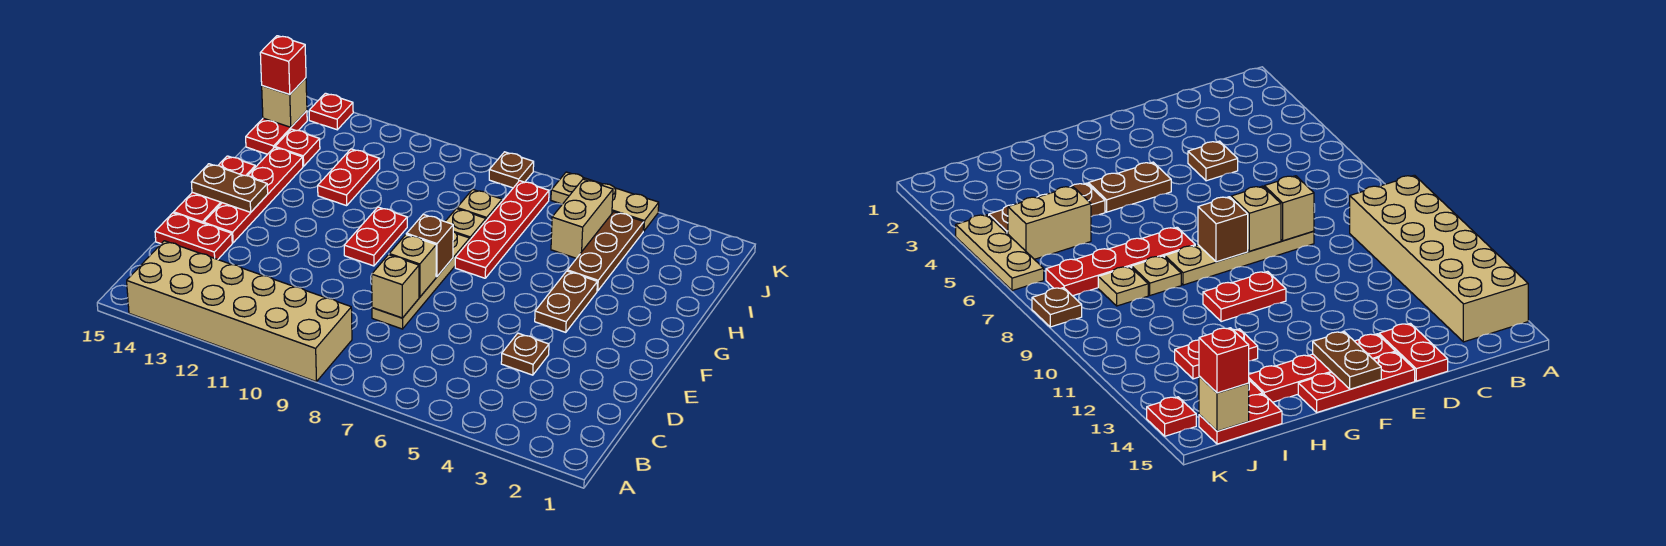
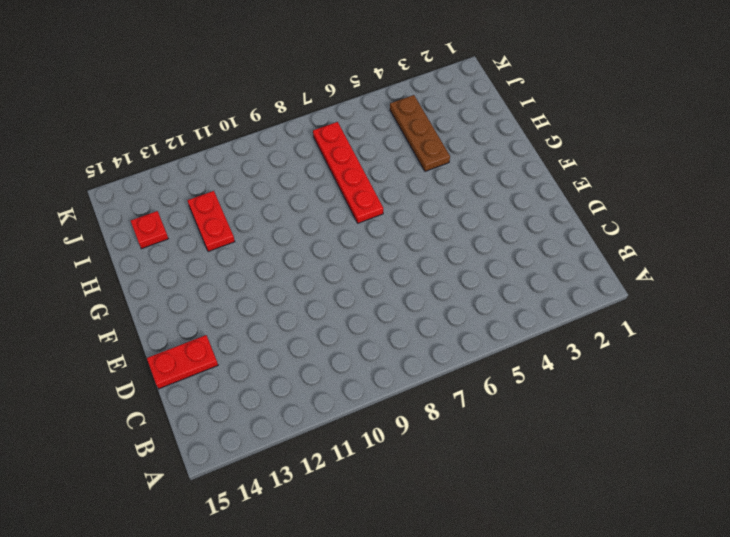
none -> tan 2x6 brick [127,241,352,382]
none -> brown 1x1 plate [501,333,549,375]
none -> tan 1x4 plate [372,232,470,329]

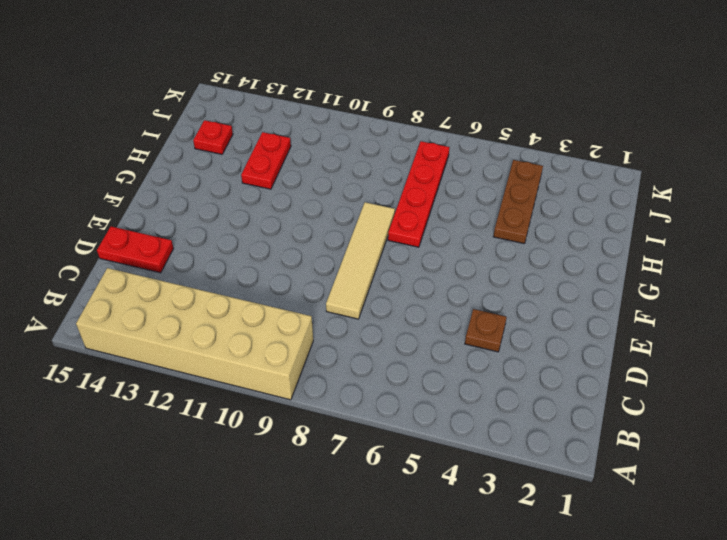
tan 1x4 tile [326,202,395,319] -> tan 1x4 plate [372,232,470,329]
none -> red 1x4 plate [204,147,303,243]
none -> red 1x3 plate [174,156,255,223]
none -> brown 1x2 plate [535,271,597,332]

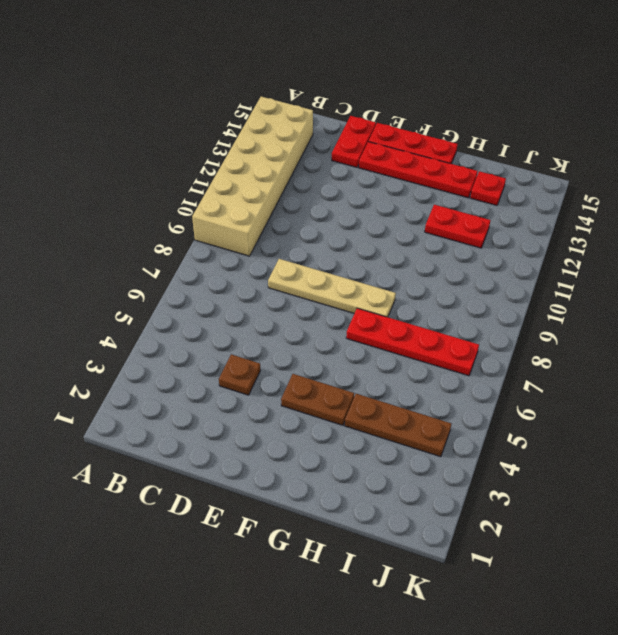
none -> red 1x2 plate [344,207,407,266]
none -> tan 1x1 plate [445,209,486,239]
none -> tan 1x2 brick [551,179,613,258]

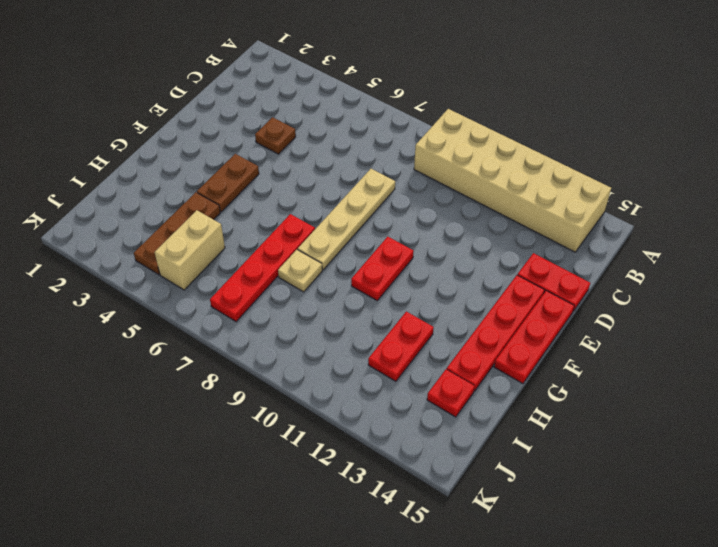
none -> tan 1x1 plate [457,189,502,220]
none -> red 1x2 plate [246,111,307,154]
none -> tan 1x3 plate [551,172,659,231]

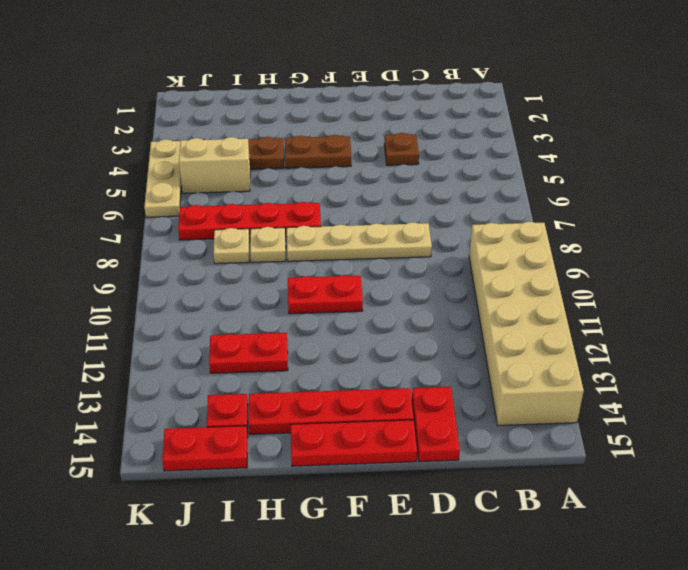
none -> brown 1x1 plate [489,152,534,188]
none -> red 1x1 plate [309,93,353,130]
none -> tan 1x1 brick [372,255,419,318]

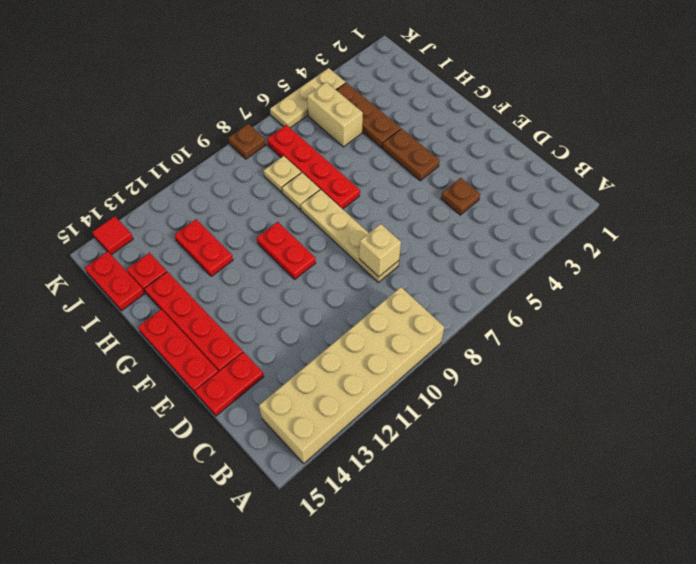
red 1x1 tile [92,216,133,255] -> red 1x1 plate [309,93,353,130]
none -> tan 1x1 brick [389,234,436,297]
none -> brown 1x1 brick [407,214,454,277]
none -> brown 1x2 plate [191,164,268,212]

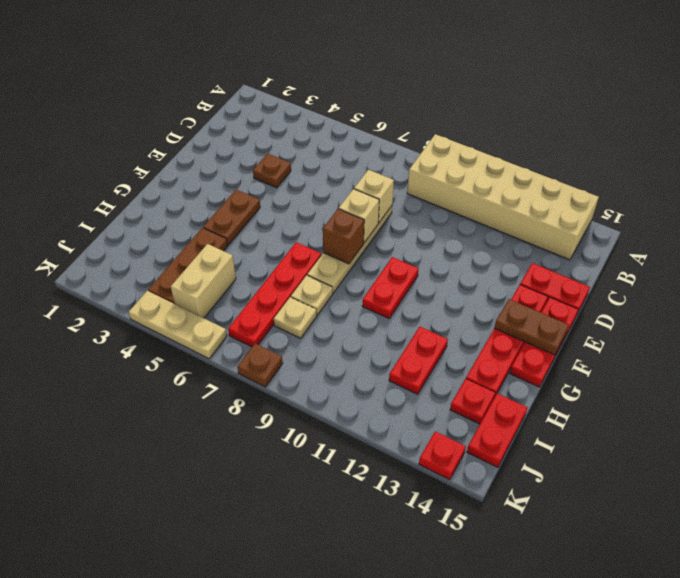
none -> tan 1x1 brick [262,78,307,127]
none -> red 1x1 brick [260,36,306,94]

